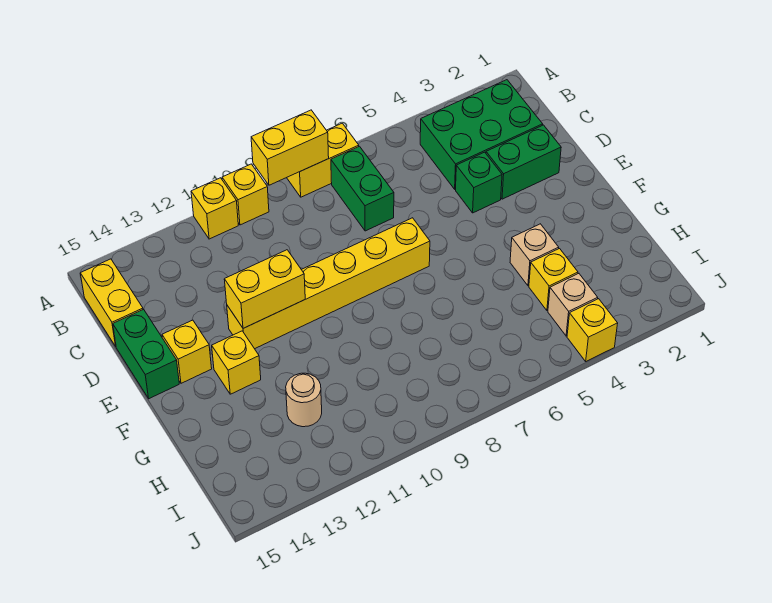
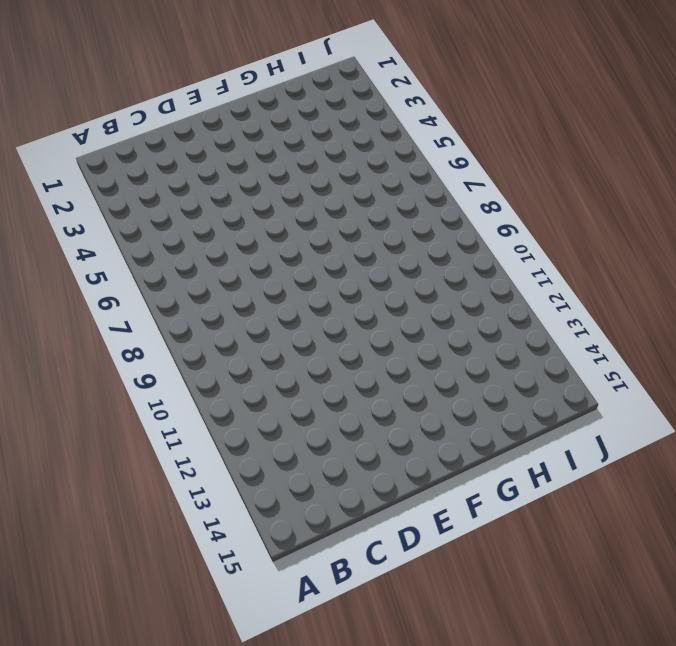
none -> yellow 1x2 brick [287,123,359,197]
none -> yellow 1x1 brick [222,164,269,225]
none -> yellow 1x1 brick [191,178,238,239]

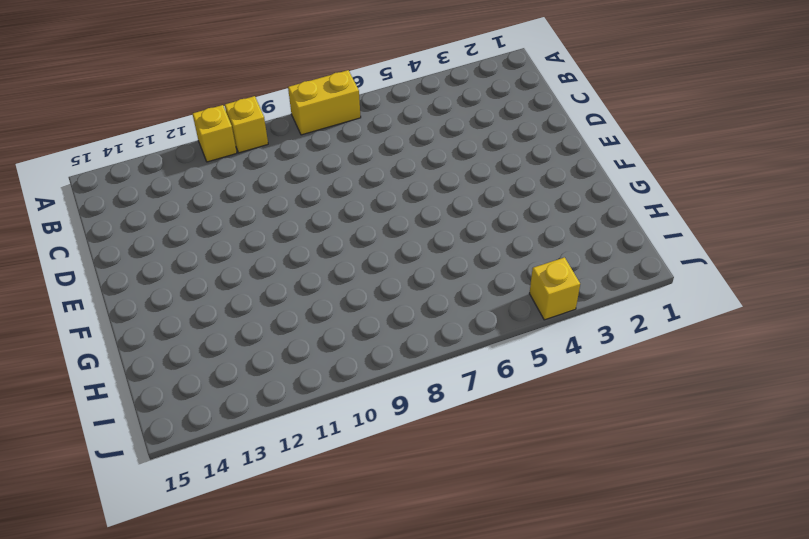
none -> green 2x3 brick [420,80,543,189]
none -> green 1x2 brick [331,146,394,231]
none -> yellow 1x2 brick [80,259,143,346]

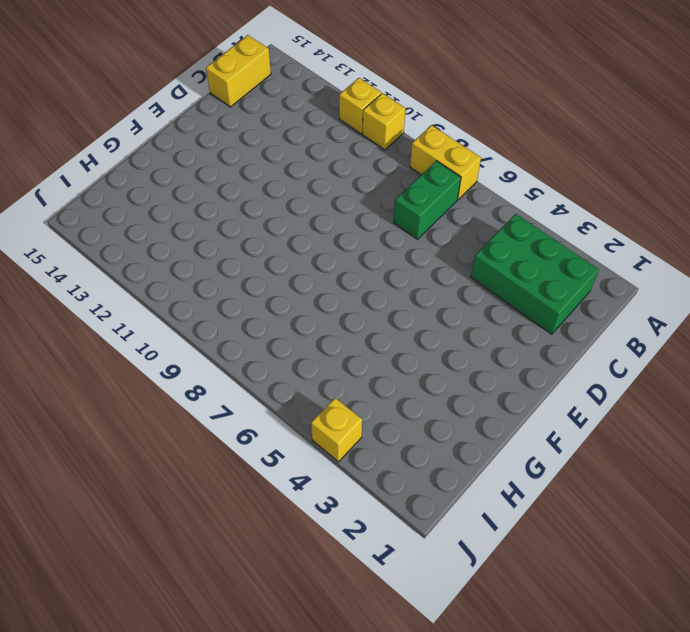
none -> green 1x2 brick [486,125,561,199]
none -> green 1x1 brick [456,152,502,213]
none -> green 1x2 brick [113,309,179,399]

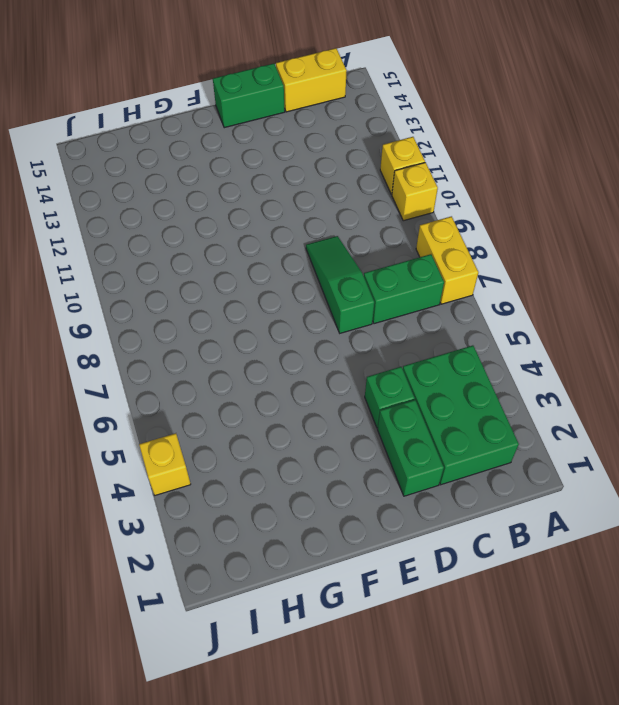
green 1x3 slope [306,236,374,333] -> none
none -> yellow 1x6 brick [227,218,430,349]
none -> yellow 1x1 brick [162,320,212,383]
none -> yellow 1x1 brick [212,331,261,394]

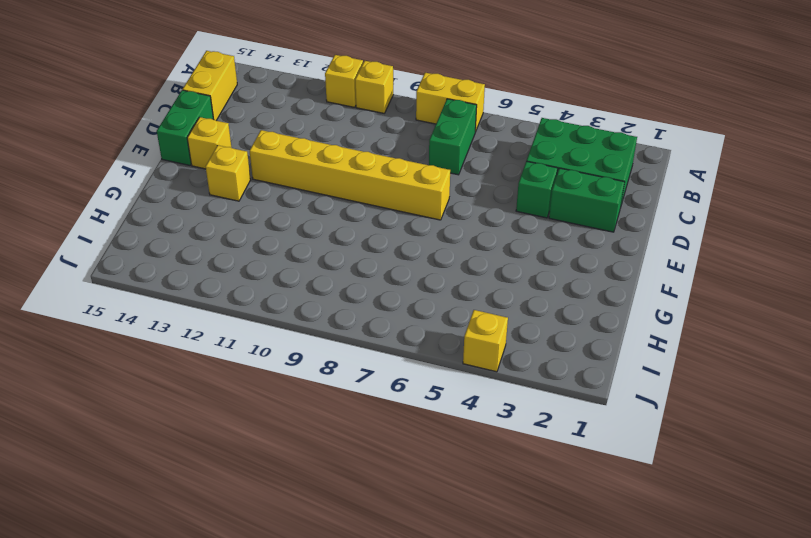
none -> tan 1x1 brick [510,224,559,286]
none -> yellow 1x1 brick [529,249,578,311]
none -> tan 1x1 round brick [286,373,322,427]

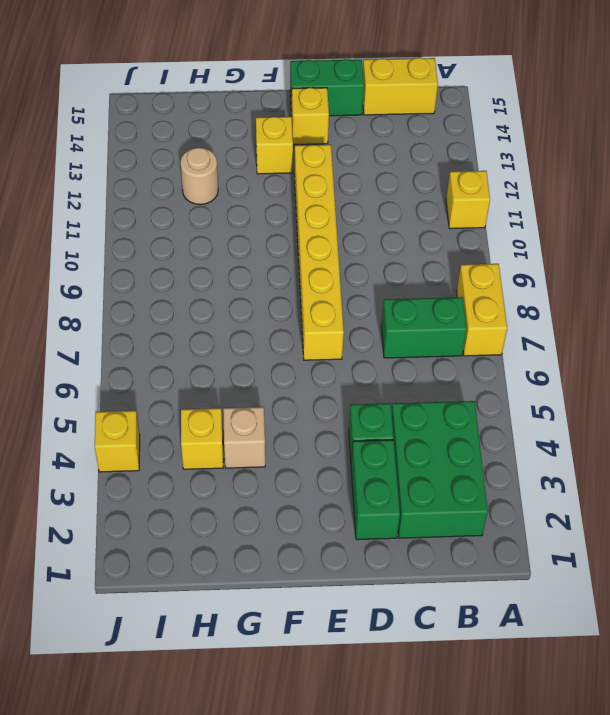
none -> yellow 1x1 brick [222,164,269,225]
none -> tan 1x1 brick [548,274,598,336]
none -> yellow 1x2 brick [251,110,329,185]

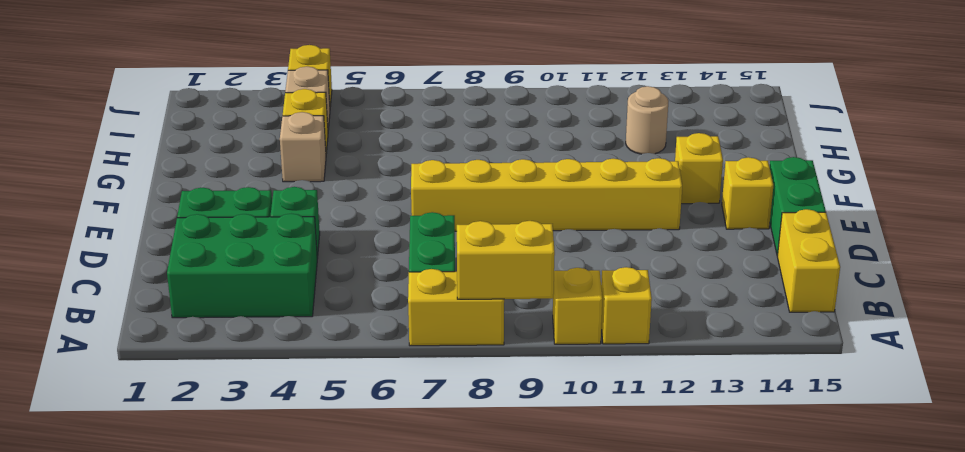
none -> yellow 1x2 brick [224,250,305,328]

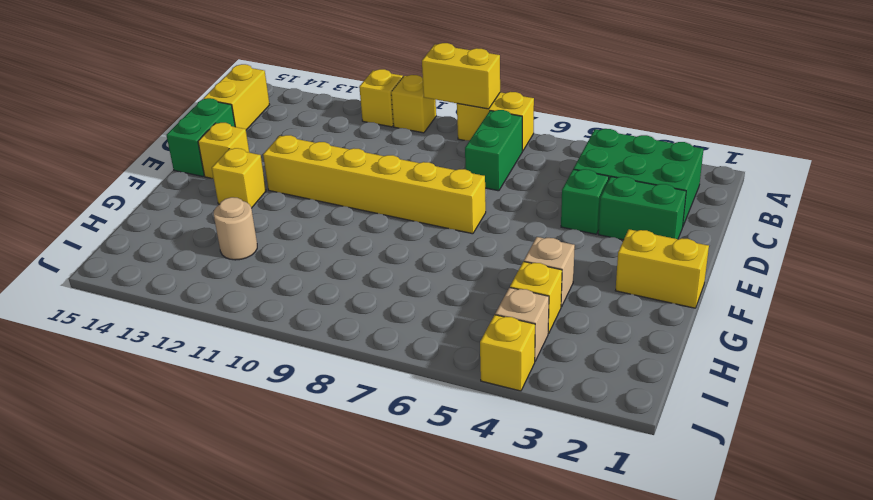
yellow 1x2 brick [615,229,709,308] -> yellow 1x2 brick moved to [224,250,305,328]

